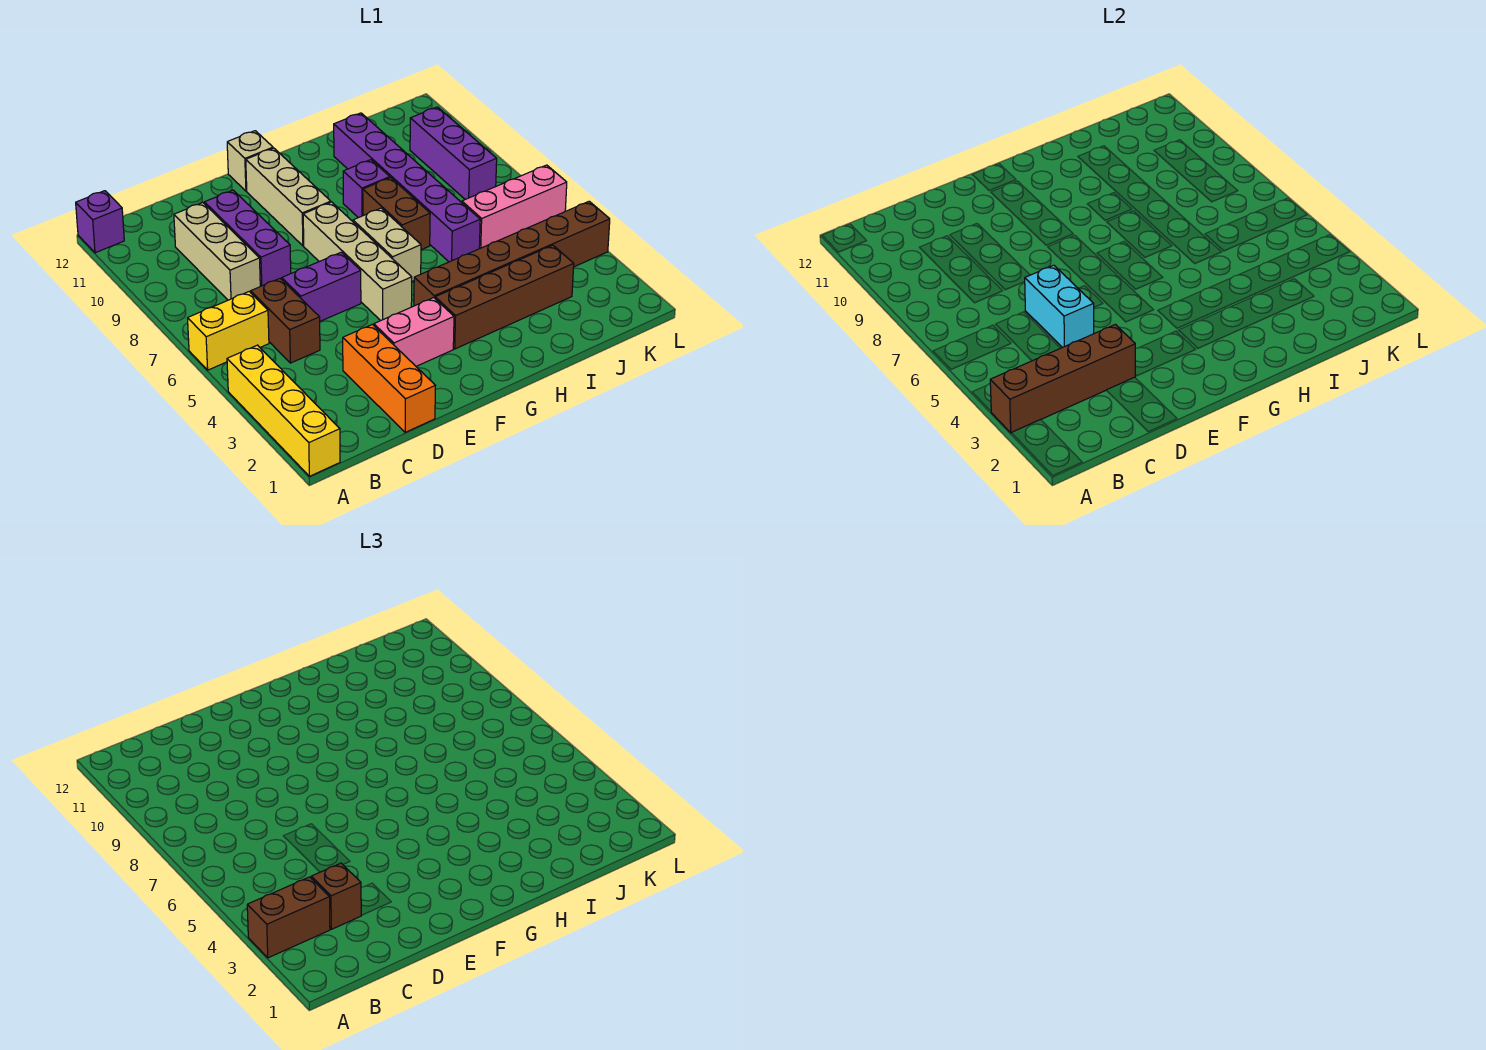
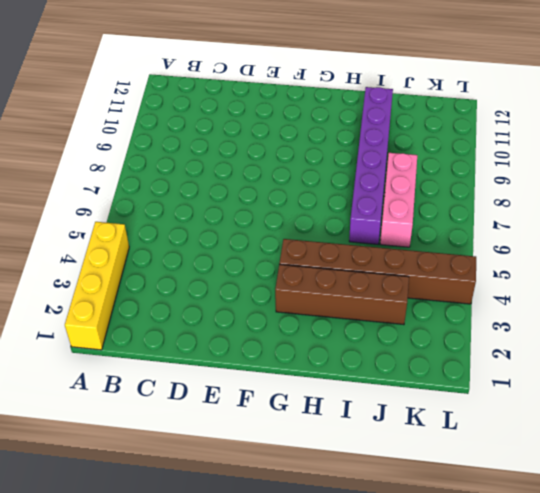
pink 1x3 brick [380,153,417,247] -> pink 1x3 brick turned to [462,165,567,249]
none -> yellow 1x2 brick [188,292,269,370]
none -> purple 1x1 brick [76,191,124,253]
none -> brown 1x2 brick [251,279,320,363]

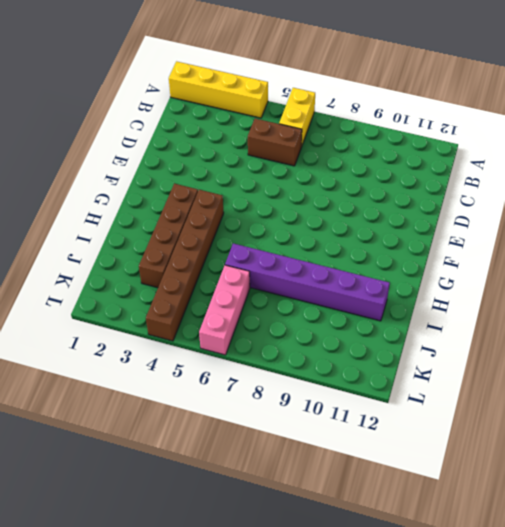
none -> purple 1x1 brick [76,191,124,253]
none -> tan 1x3 brick [174,203,260,300]
none -> orange 1x3 brick [343,324,435,432]

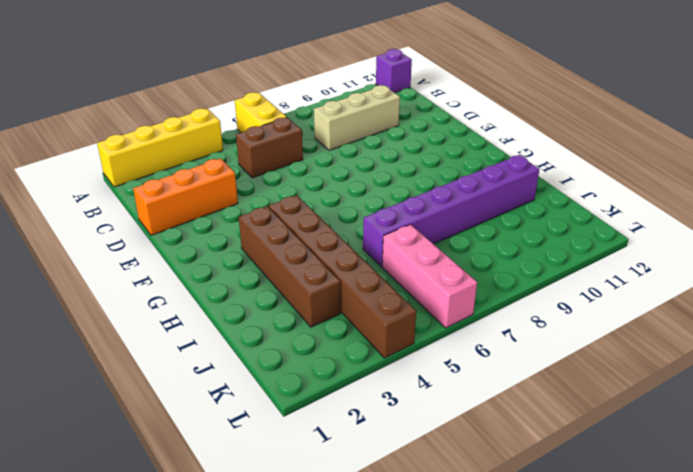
none -> purple 1x2 brick [282,252,361,321]
none -> purple 1x3 brick [204,190,291,286]
none -> pink 1x2 brick [374,298,454,366]

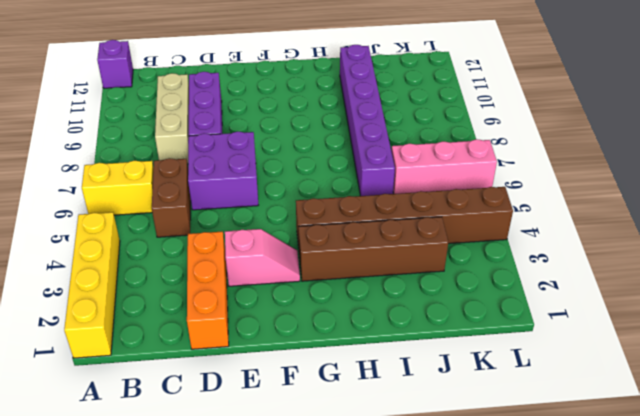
purple 2x2 brick [188,131,258,210] -> purple 1x2 brick [282,252,361,321]
pink 1x2 slope [225,229,300,286] -> pink 1x2 brick [374,298,454,366]
none -> tan 1x4 brick [303,202,412,321]
none -> tan 1x3 brick [246,148,331,246]
none -> tan 1x1 brick [227,131,273,191]

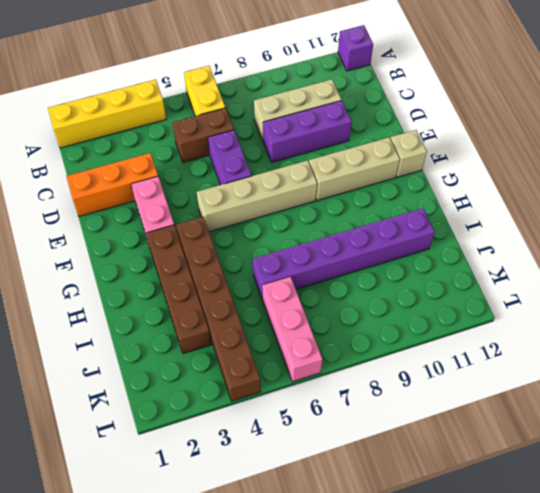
none -> tan 1x2 brick [353,208,421,281]
none -> brown 1x2 brick [363,178,430,250]
none -> purple 1x1 brick [343,160,390,218]

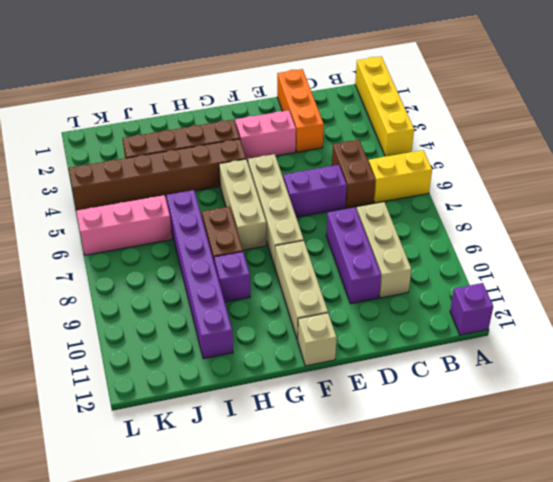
tan 1x3 brick [219,159,266,250] -> tan 1x2 brick [353,208,421,281]
none -> purple 1x3 brick [410,107,497,199]
none -> brown 1x4 brick [990,324,1135,433]
none -> cyan 1x2 brick [1024,265,1094,348]

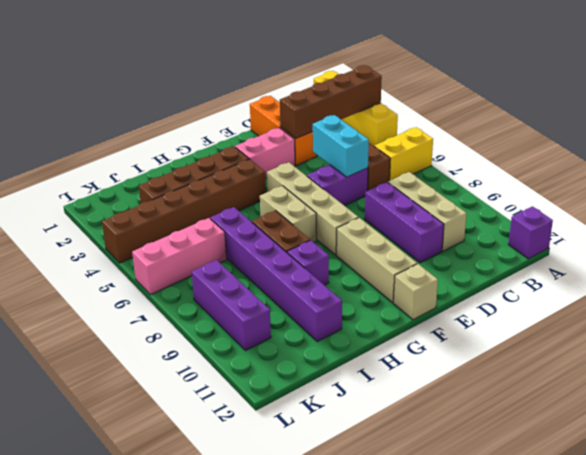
none -> brown 1x2 brick [247,877,330,958]
none -> brown 1x1 brick [311,863,361,929]

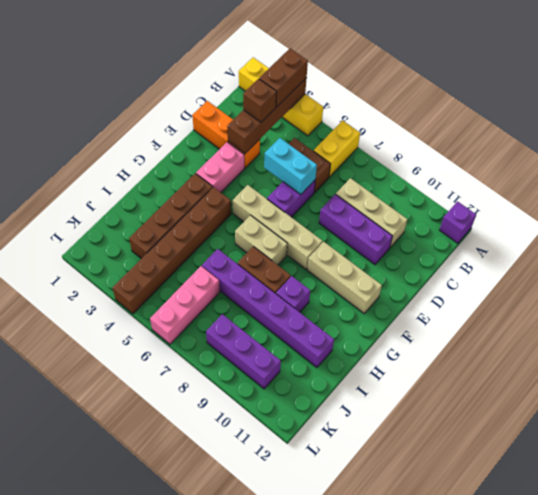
none -> tan 1x1 brick [227,131,273,191]

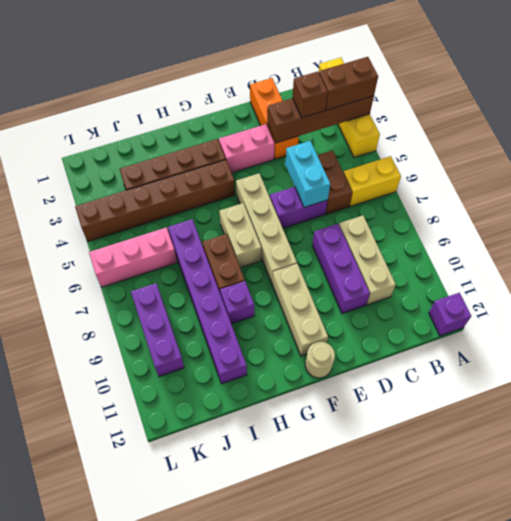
tan 1x1 round brick [305,342,335,378] -> tan 1x1 brick [227,131,273,191]

